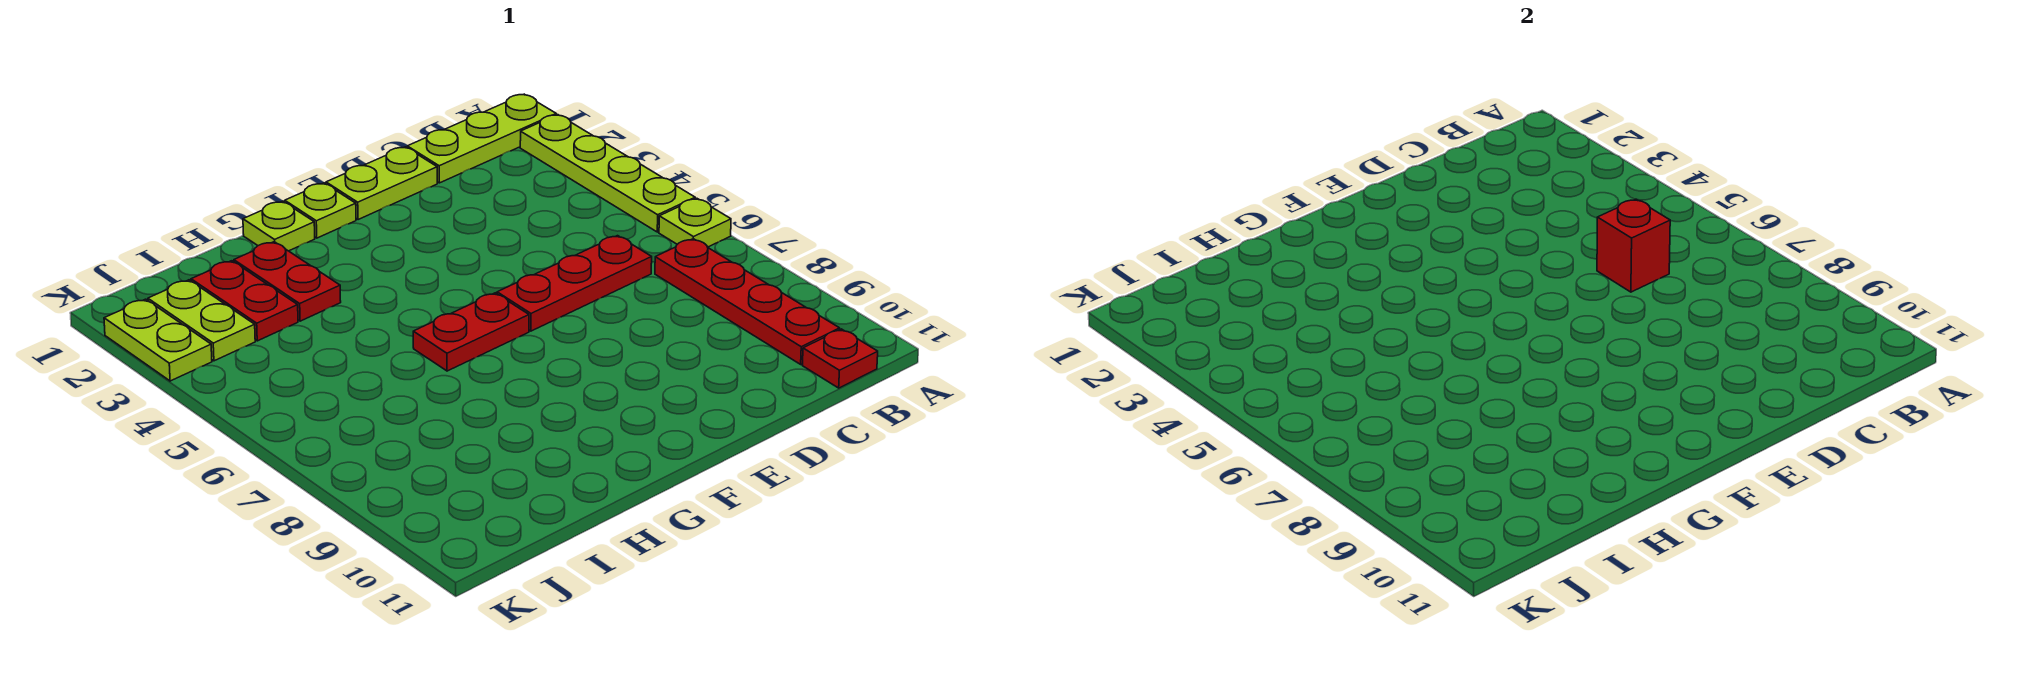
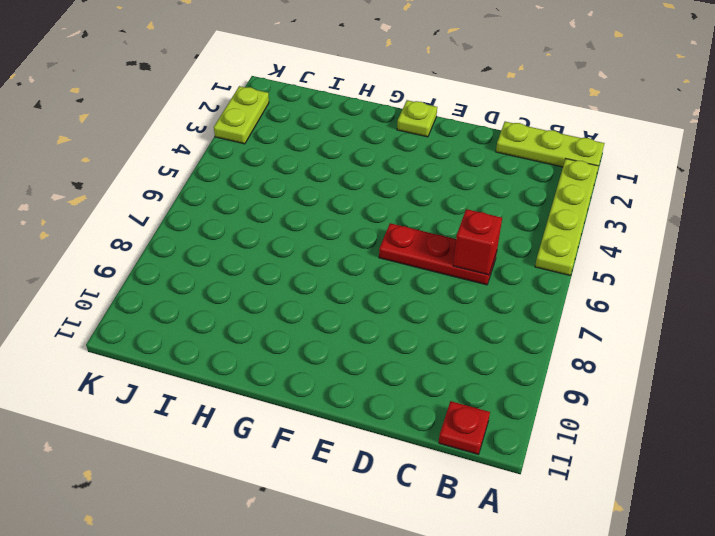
none -> lime 1x1 plate [659,198,731,247]
none -> red 1x4 plate [655,239,840,364]
none -> lime 1x2 plate [326,147,437,220]

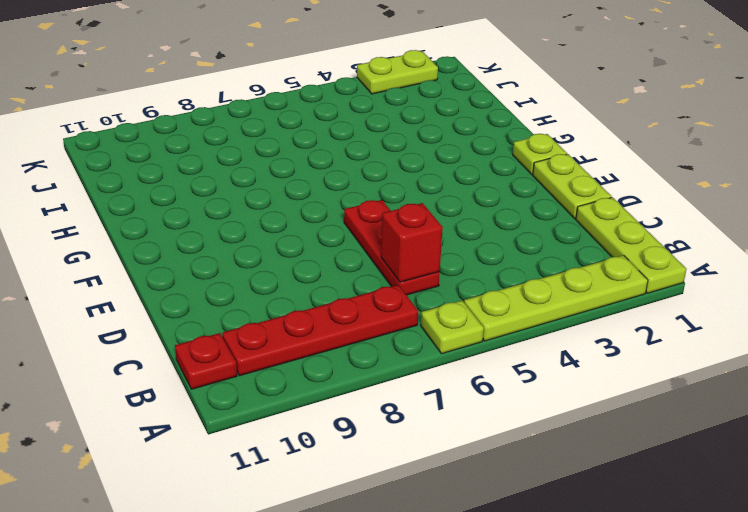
none -> red 1x2 plate [413,293,529,371]
none -> lime 1x1 plate [243,201,315,251]
none -> red 1x2 plate [234,242,341,321]

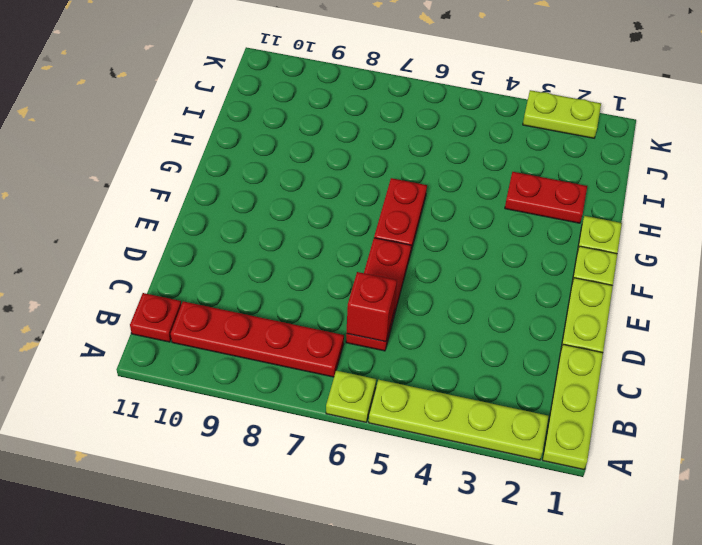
none -> red 1x2 plate [191,261,298,341]
none -> lime 1x2 plate [148,280,255,361]

